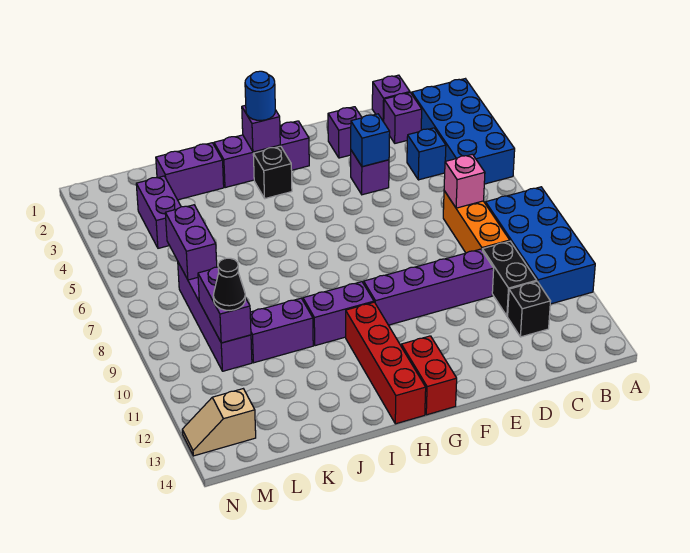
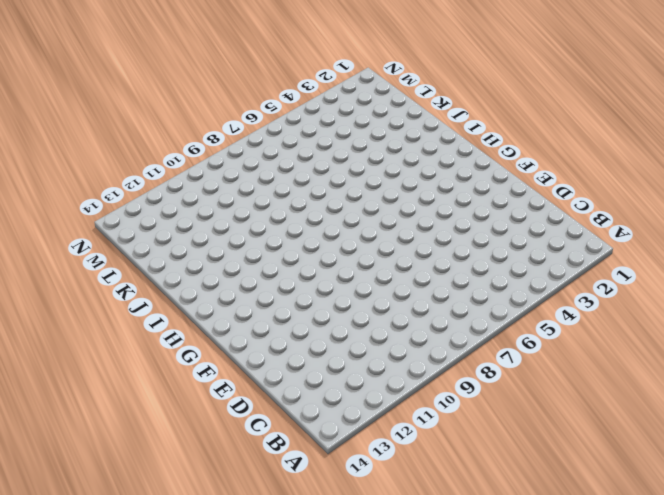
none -> blue 2x4 brick [412,79,515,184]
none -> blue 2x4 brick [485,187,595,304]
none -> purple 1x1 brick [372,75,410,122]

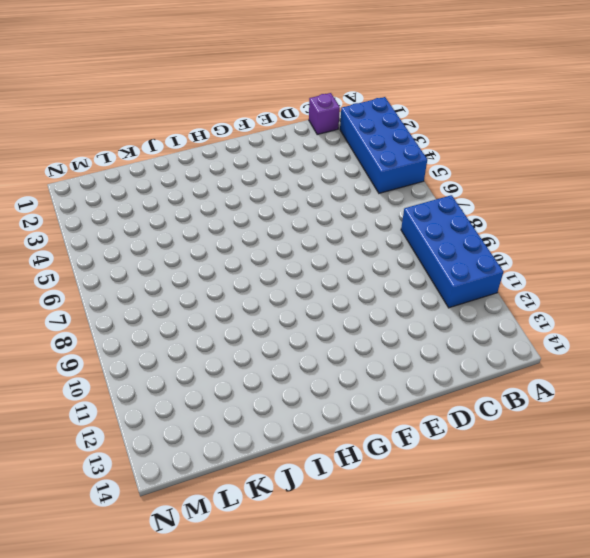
none -> purple 1x1 brick [384,93,422,143]
none -> blue 1x1 brick [407,128,446,180]
none -> orange 1x3 brick [443,191,510,253]

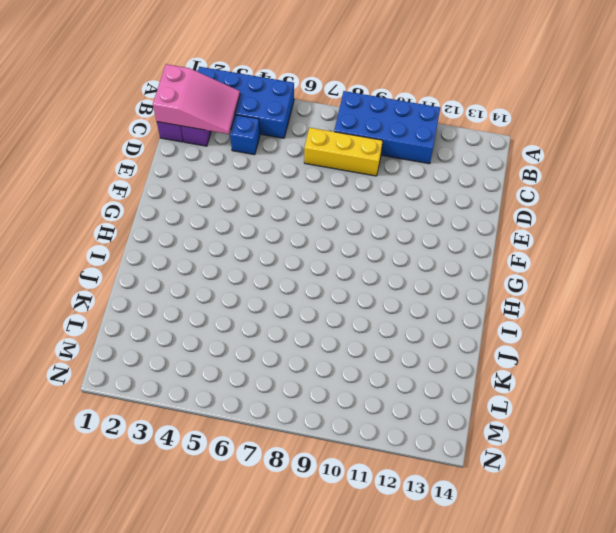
pink 2x3 slope [153,64,240,134] -> none
yellow 1x3 brick [304,128,383,176] -> orange 1x3 brick [443,191,510,253]
none -> black 1x2 brick [482,241,537,316]
none -> black 1x1 brick [508,282,551,337]
none -> purple 1x4 brick [364,249,494,325]

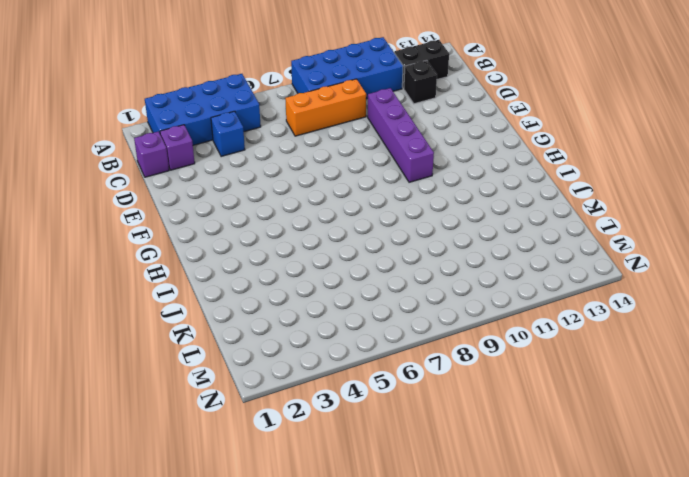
black 1x2 brick [394,40,449,89] -> black 1x2 brick moved to [482,241,537,316]
none -> purple 1x1 brick [328,107,362,158]
none -> purple 1x1 brick [351,150,389,195]
none -> purple 1x3 brick [214,121,309,188]

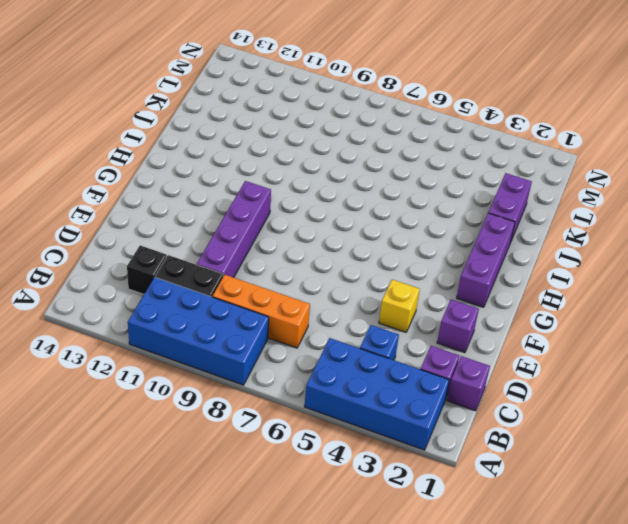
yellow 1x1 brick [379,280,420,332] -> purple 1x1 brick [351,150,389,195]
none -> red 1x2 brick [401,336,457,415]
none -> black 1x1 brick [253,146,292,199]
none -> purple 1x2 brick [303,282,374,346]

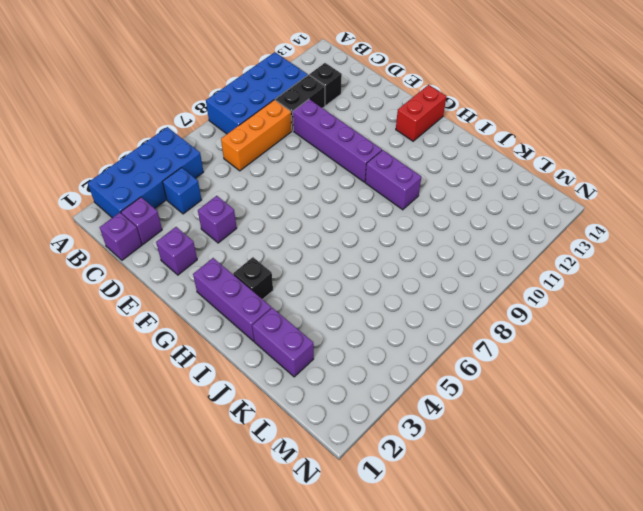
none -> red 1x4 brick [346,302,426,424]
none -> purple 1x2 brick [250,298,313,363]
none -> purple 1x2 brick [136,176,181,248]

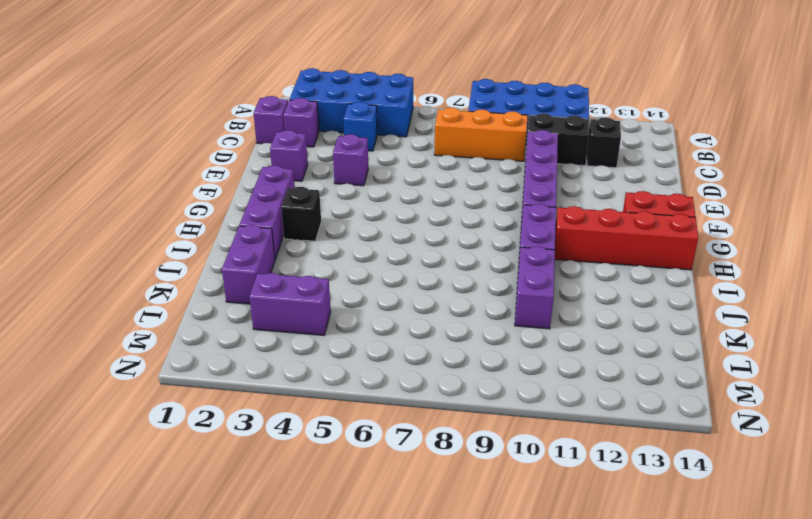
none -> purple 1x4 brick [178,263,252,371]
none -> tan 1x2 slope [182,389,256,456]
none -> pink 1x1 brick [444,154,485,208]

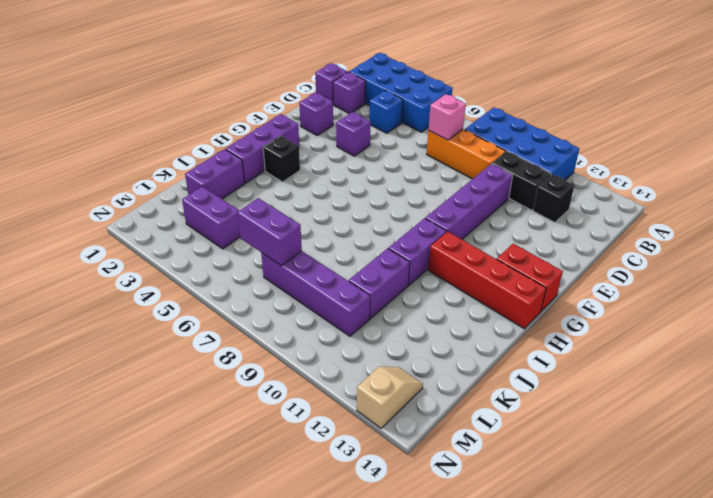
tan 1x2 slope [357,367,423,428] -> tan 1x2 slope turned to [182,389,256,456]
none -> blue 1x1 brick [351,114,390,167]
none -> purple 1x1 brick [242,105,280,152]
none -> purple 1x2 brick [198,267,251,343]

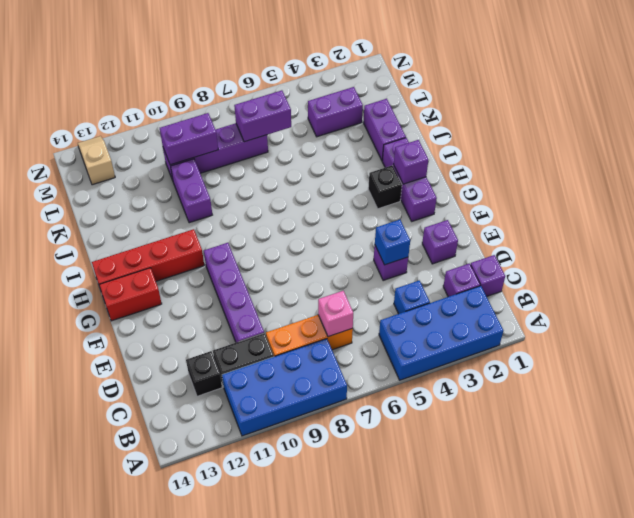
none -> purple 1x2 brick [303,282,374,346]
none -> blue 1x1 round brick [245,71,275,120]
none -> black 1x1 cone [213,258,245,310]

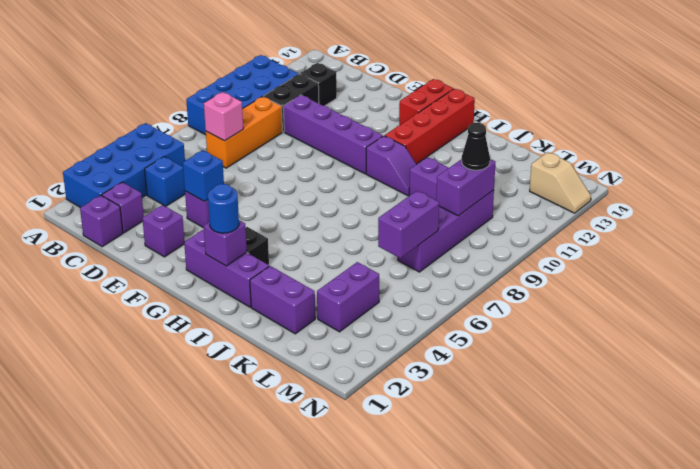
purple 1x2 slope [366,136,416,196] -> purple 1x2 brick [303,282,374,346]

